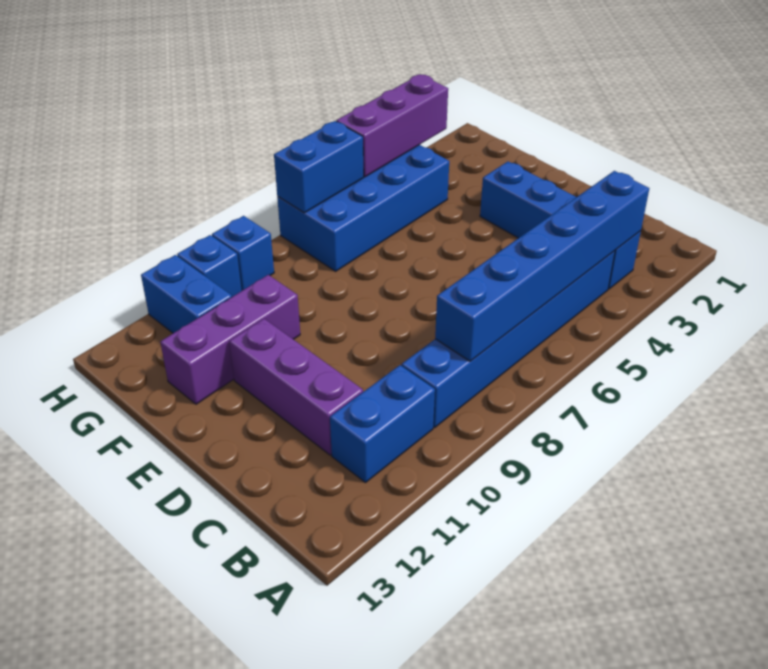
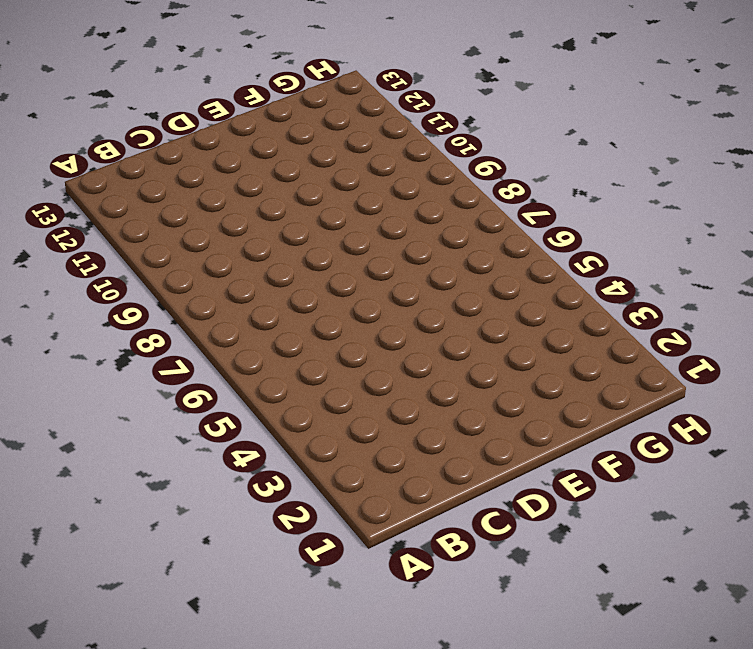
none -> blue 1x4 brick [480,162,641,289]
none -> blue 1x6 brick [402,251,615,427]
none -> blue 1x2 brick [330,365,435,483]

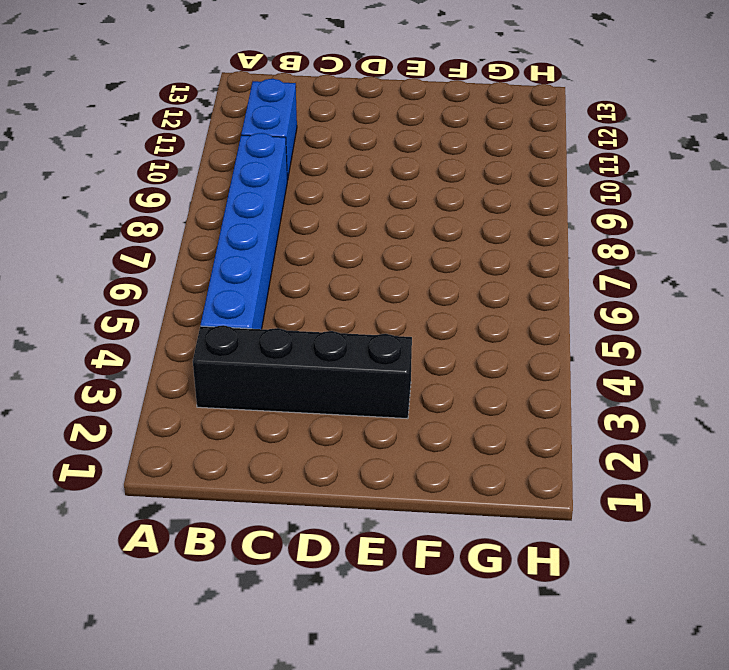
black 1x4 brick [193,325,412,419] -> blue 1x4 brick [480,162,641,289]
none -> purple 1x3 brick [229,319,363,455]
none -> purple 1x3 brick [160,275,300,404]
none -> blue 2x4 brick [277,145,449,271]

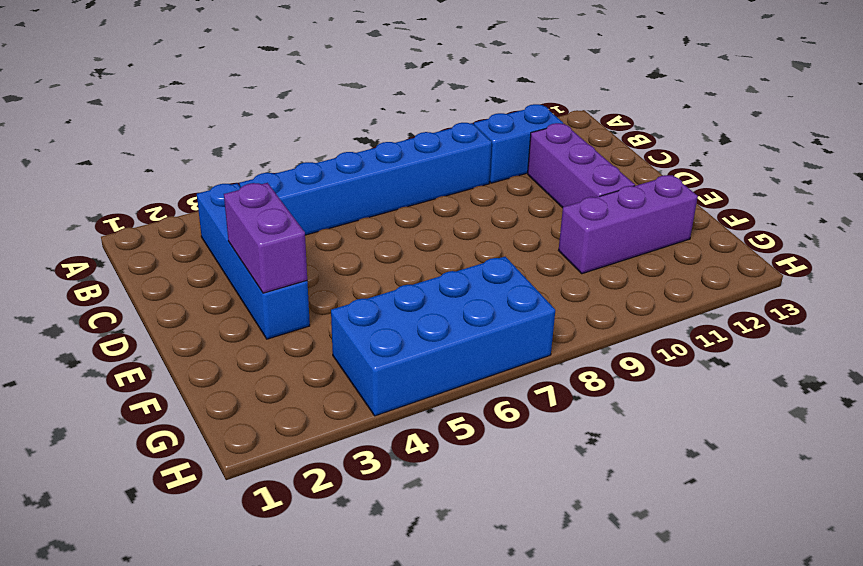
purple 1x2 brick [224,183,307,293] -> none
none -> blue 1x2 brick [141,255,232,333]
none -> blue 1x1 brick [212,216,274,291]
none -> blue 1x1 brick [177,235,242,297]

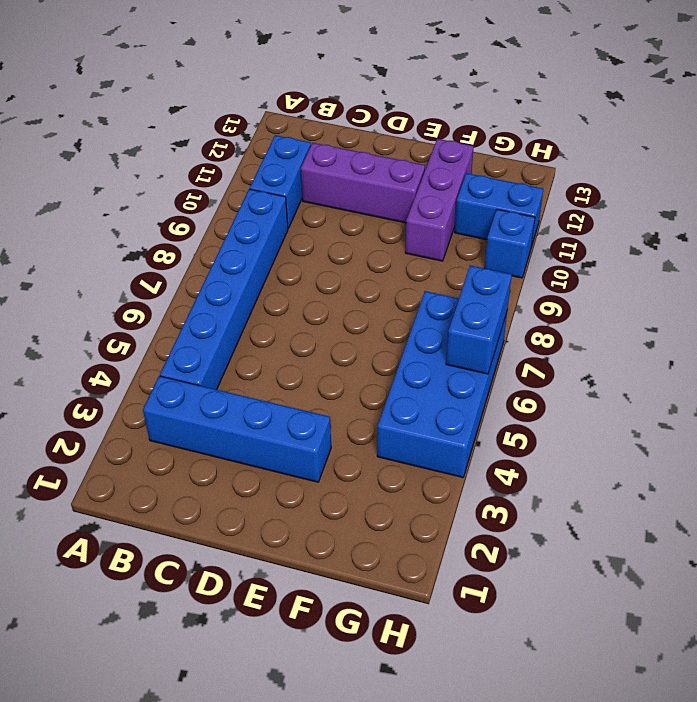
none -> blue 1x1 brick [212,216,274,291]
none -> blue 1x6 brick [435,171,649,361]
none -> purple 1x3 brick [336,74,448,177]

